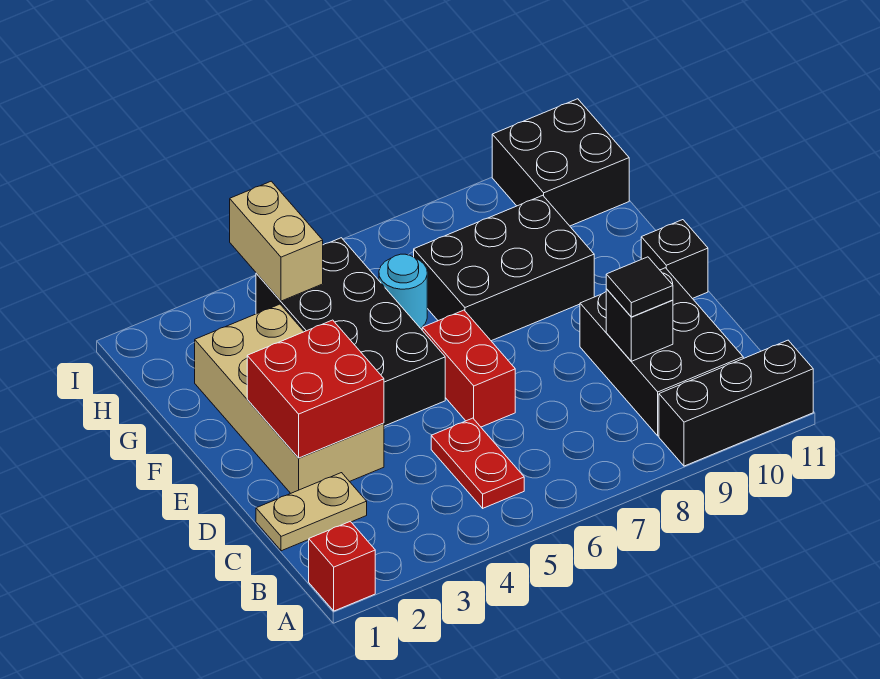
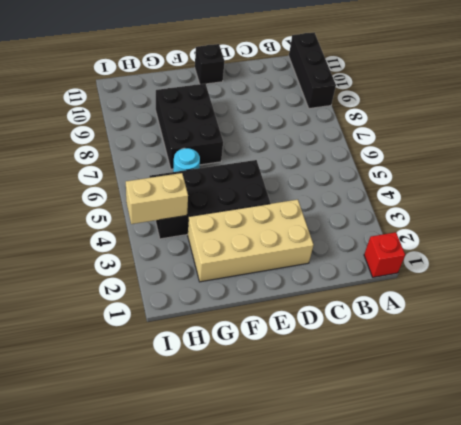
none -> red 1x2 plate [431,418,524,508]
none -> black 2x3 brick [580,268,743,436]
none -> tan 1x2 plate [256,473,367,551]

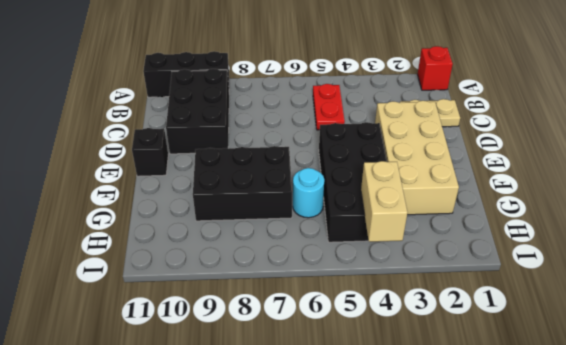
none -> red 1x2 brick [422,310,515,427]
none -> black 2x2 brick [492,99,629,226]
none -> black 1x1 brick [606,289,673,361]

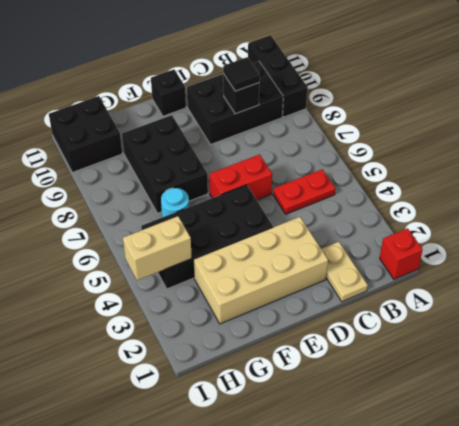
none -> red 2x2 brick [247,320,384,458]

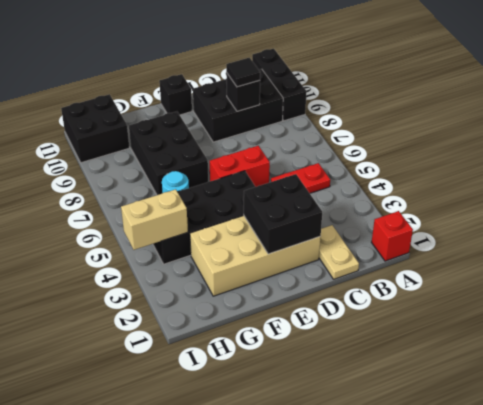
black 2x2 brick [244,174,322,254] -> red 2x2 brick [247,320,384,458]

